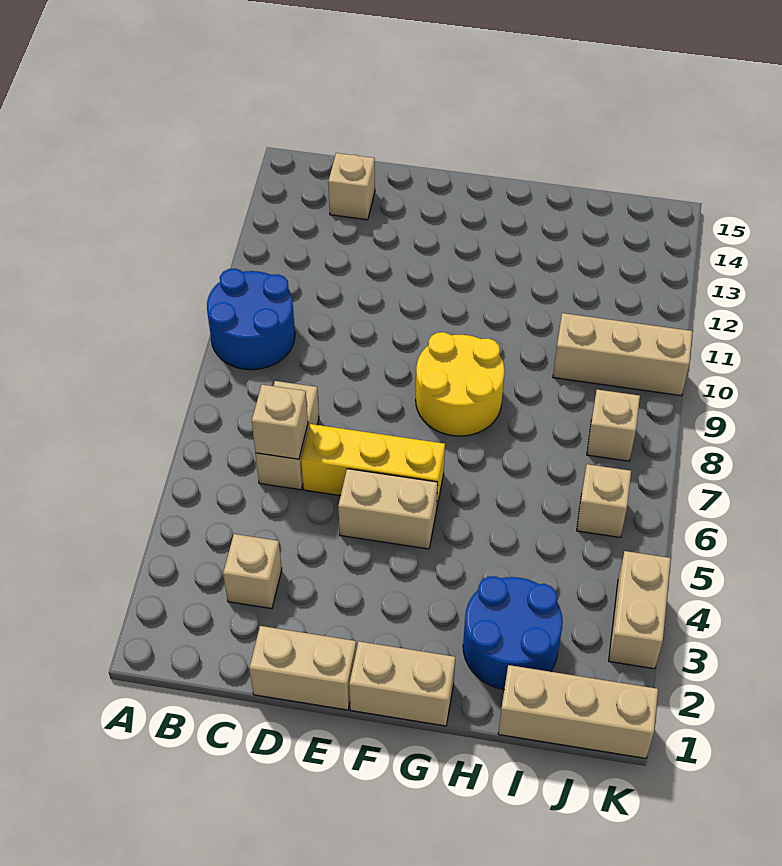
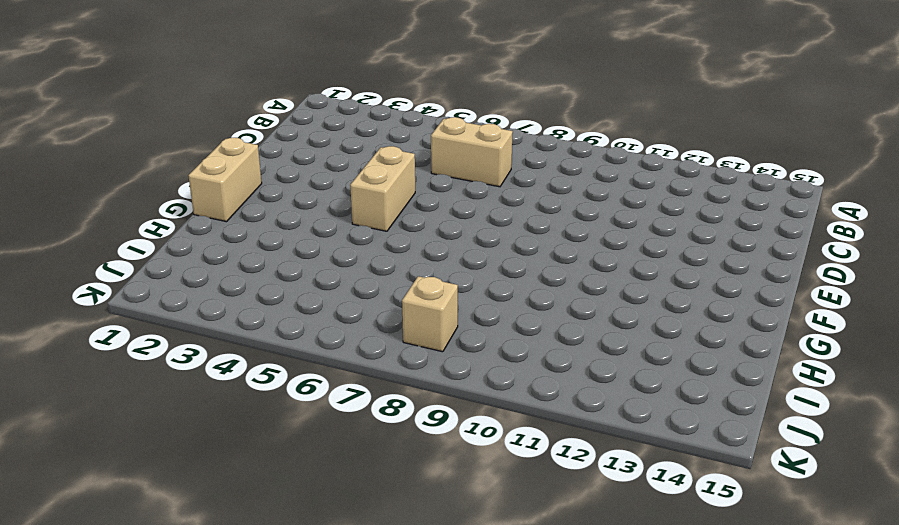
none -> blue 2x2 round brick [207,268,295,370]
none -> tan 1x1 brick [223,534,282,609]
none -> tan 1x1 brick [328,153,375,220]

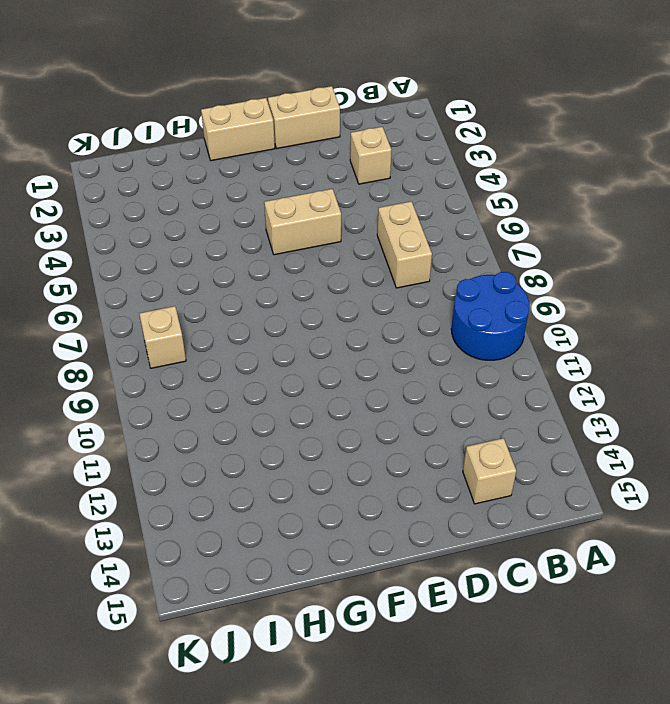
none -> yellow 1x3 brick [301,424,445,506]
none -> yellow 2x2 round brick [416,332,505,436]
none -> blue 2x2 round brick [463,576,563,689]

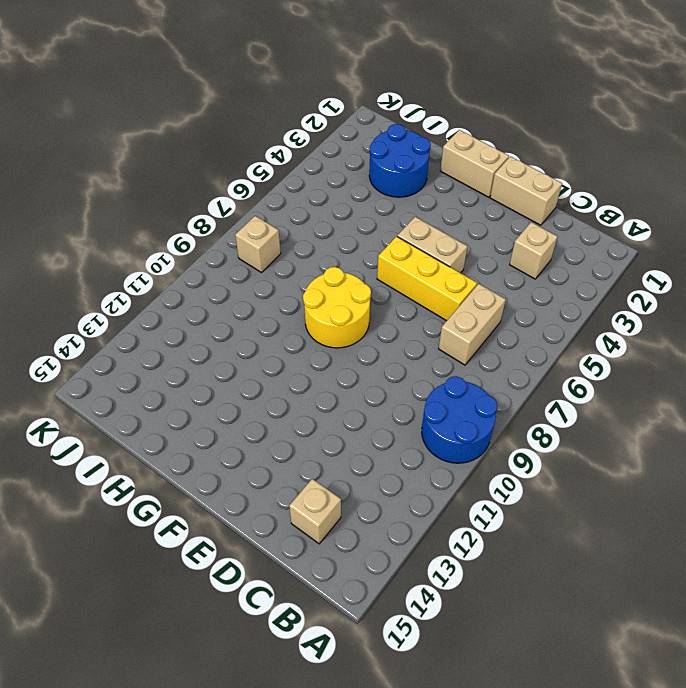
none -> tan 1x3 brick [498,665,658,758]
none -> tan 1x3 brick [553,313,693,396]
none -> tan 1x1 brick [577,464,631,537]

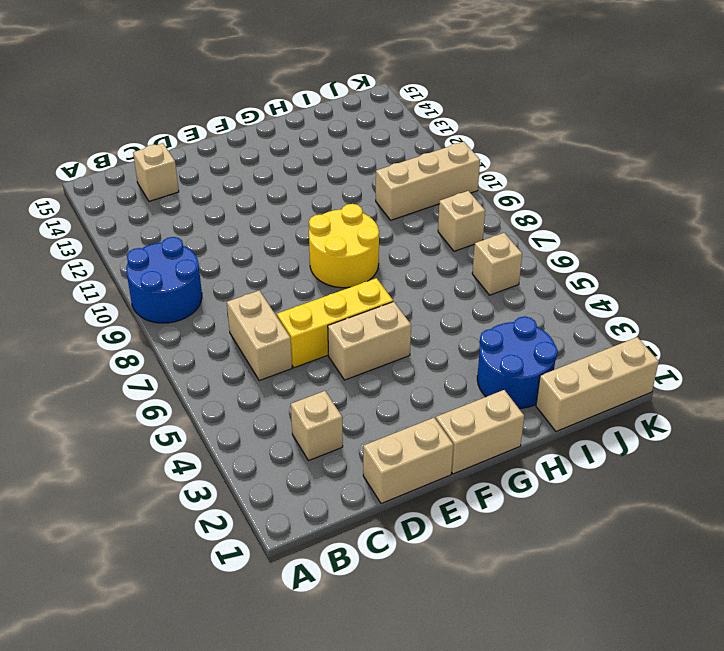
none -> tan 1x2 brick [609,551,671,669]
none -> tan 1x1 brick [252,385,308,459]

